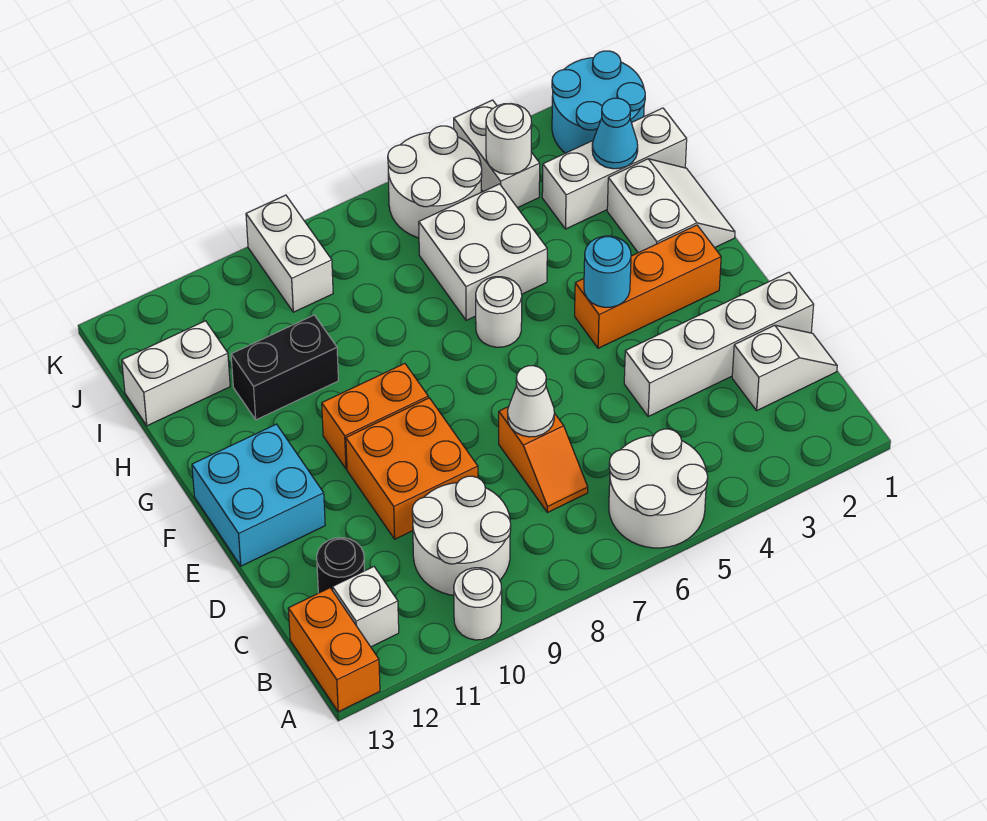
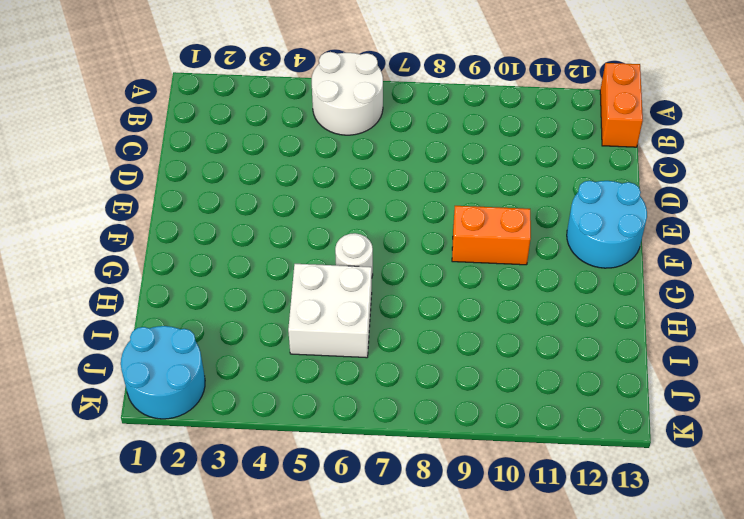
cyan 2x2 round brick [567,181,647,268] -> cyan 2x2 brick [192,424,325,566]
none -> white 1x1 round brick [454,568,502,640]
none -> white 2x2 round brick [412,476,511,595]
none -> white 1x1 brick [332,567,399,647]

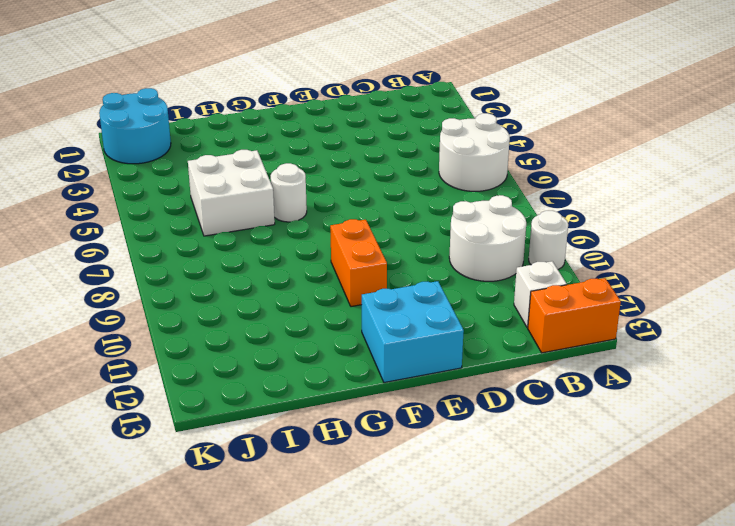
none -> white 1x2 slope [732,325,837,410]
none -> orange 1x2 slope [499,407,588,513]
none -> black 1x1 round brick [317,538,364,593]

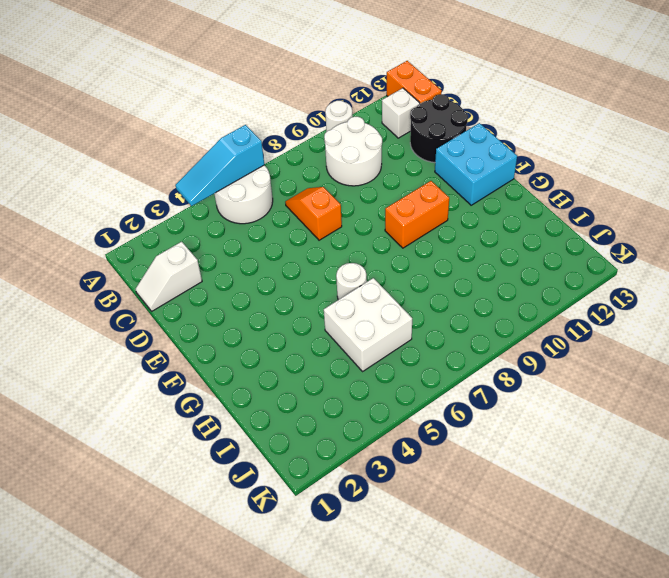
cyan 1x3 slope [175,125,264,206] -> none
black 2x2 round brick [410,94,468,163] -> black 1x1 round brick [317,538,364,593]
none -> white 1x4 brick [624,272,814,416]
none -> orange 2x2 brick [346,398,478,539]
none -> orange 1x3 brick [575,225,721,348]

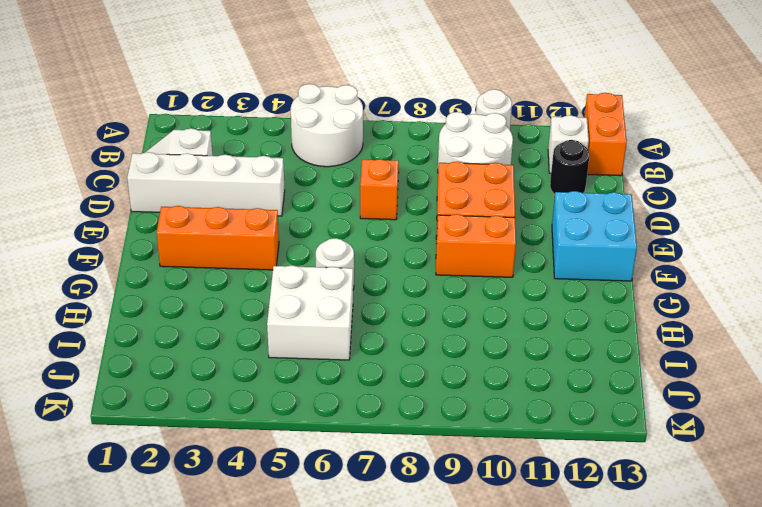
none -> white 2x2 slope [607,159,735,253]
none -> black 1x2 brick [231,315,339,420]
none -> white 1x3 brick [542,108,687,229]

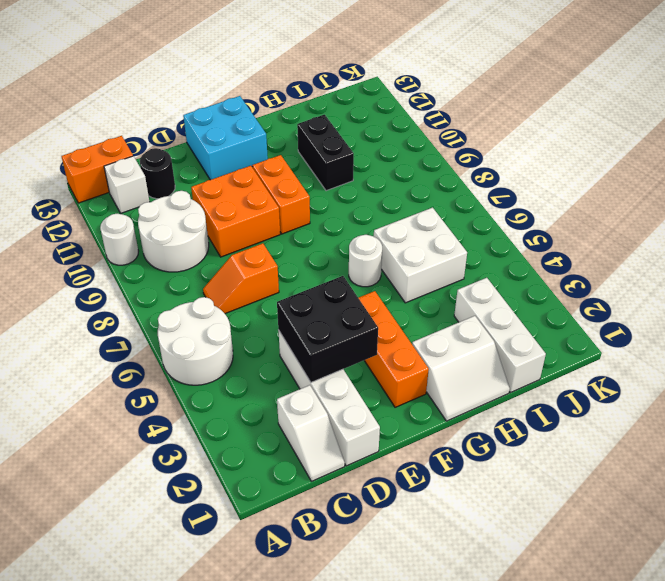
black 2x2 brick [277,276,378,382] -> none
none -> white 1x2 brick [122,321,230,426]
none -> cyan 2x2 round brick [552,51,645,153]
none -> white 1x2 brick [454,100,540,208]

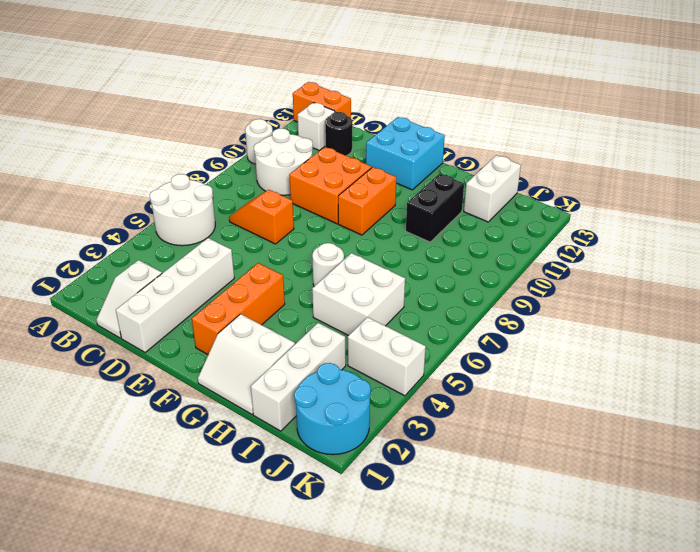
none -> white 2x2 round brick [388,126,482,238]
none -> white 1x2 brick [246,195,333,312]
none -> white 1x1 cone [508,366,554,437]

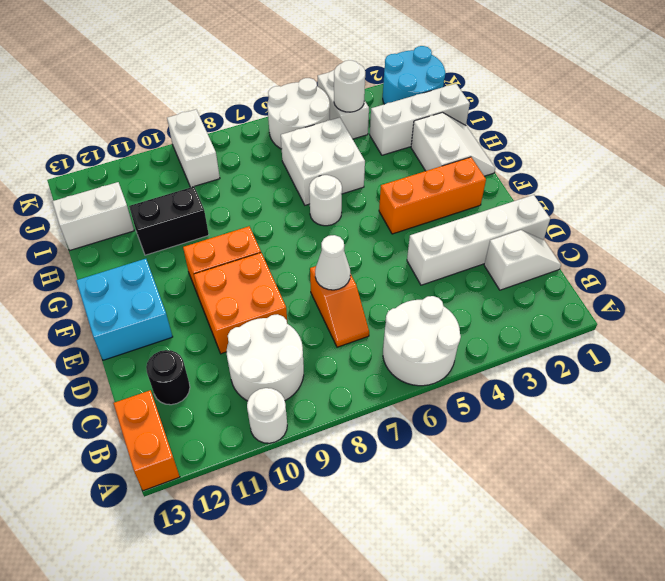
none -> white 1x1 brick [332,567,399,647]
none -> cyan 1x1 round brick [584,236,631,307]
none -> cyan 1x1 cone [592,98,638,169]

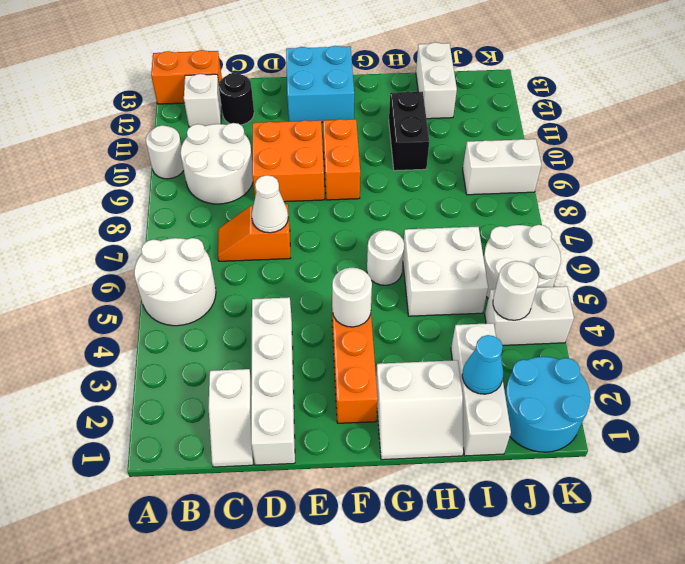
white 1x1 round brick [332,268,372,327] -> cyan 1x1 round brick [584,236,631,307]

